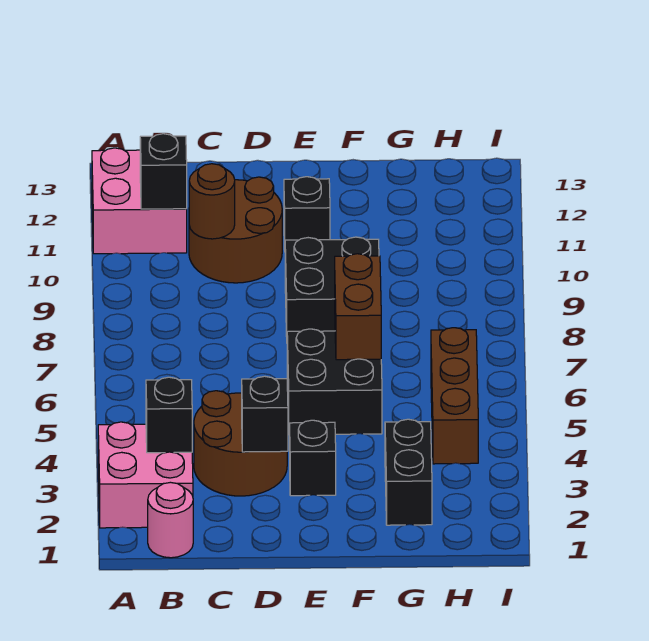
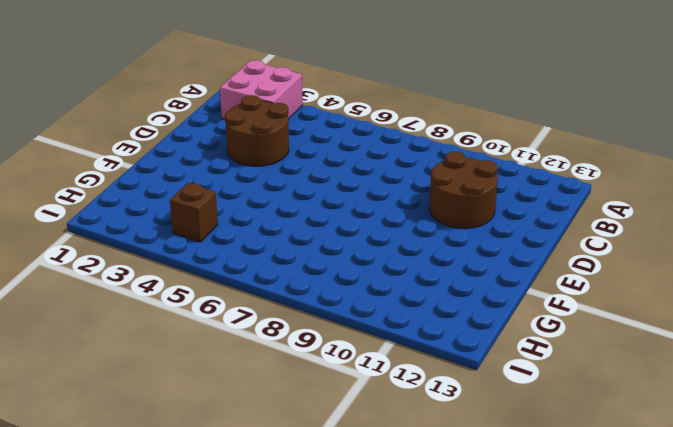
brown 1x1 brick [170,183,218,242] -> brown 1x3 brick [431,328,478,464]
none -> pink 2x2 brick [92,148,187,254]
none -> pink 1x1 round brick [148,482,193,558]
none -> black 1x1 brick [290,420,336,496]

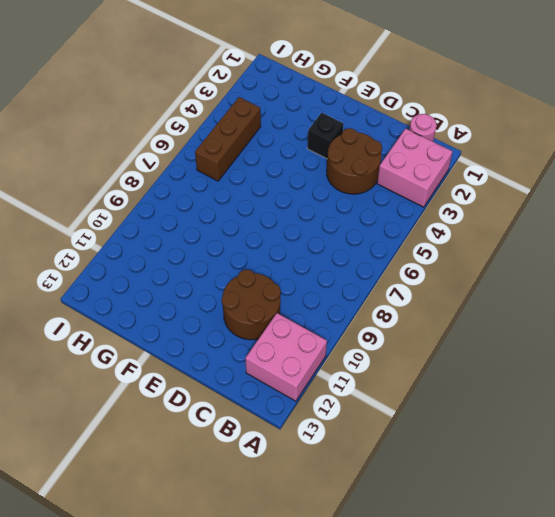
none -> black 2x2 brick [287,329,382,435]
none -> black 2x2 brick [285,237,379,336]
none -> black 1x1 brick [284,177,330,250]

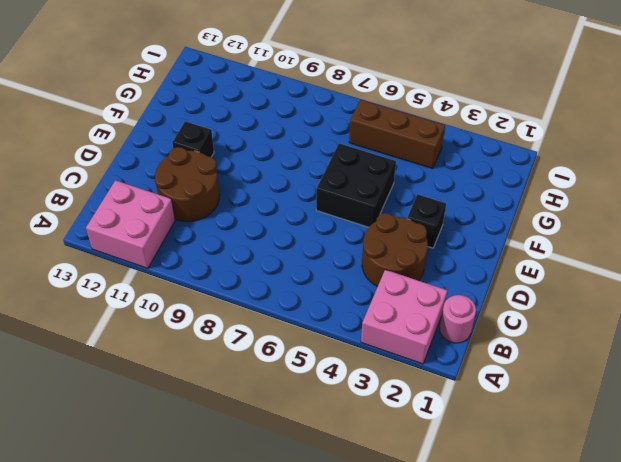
none -> black 2x2 brick [285,237,379,336]
none -> black 1x2 brick [385,419,432,525]
none -> black 1x1 brick [146,377,192,453]

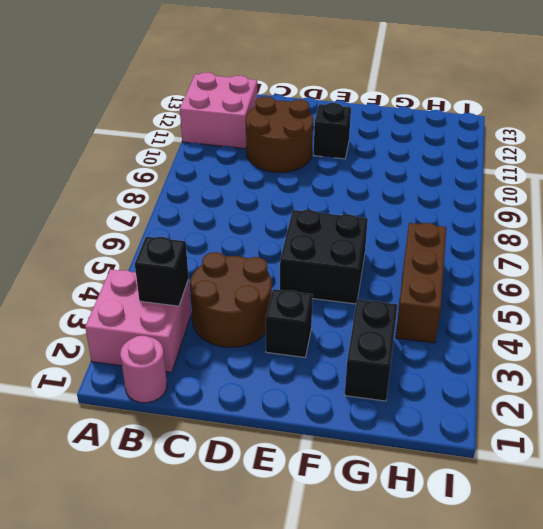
none -> black 2x2 brick [285,237,379,336]
none -> black 1x1 brick [140,134,187,209]
none -> brown 1x1 round brick [189,164,235,239]

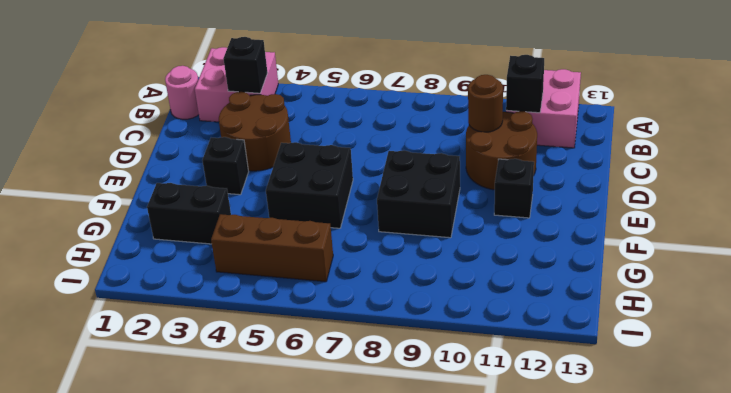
none -> black 1x1 brick [242,376,288,452]
none -> brown 1x2 brick [335,254,381,360]

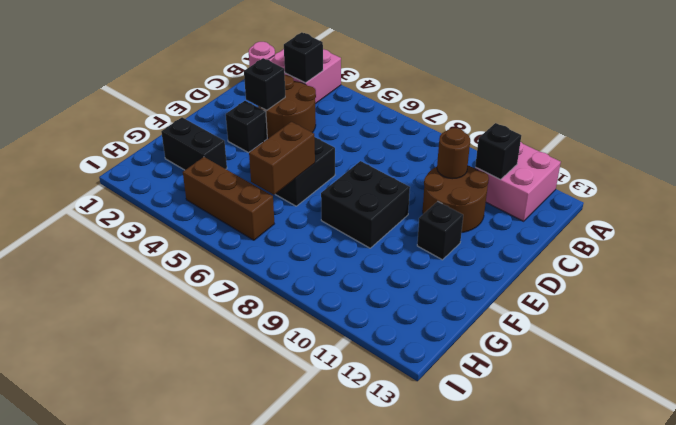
brown 1x2 brick [249,122,315,195] -> brown 1x2 brick turned to [335,254,381,360]

